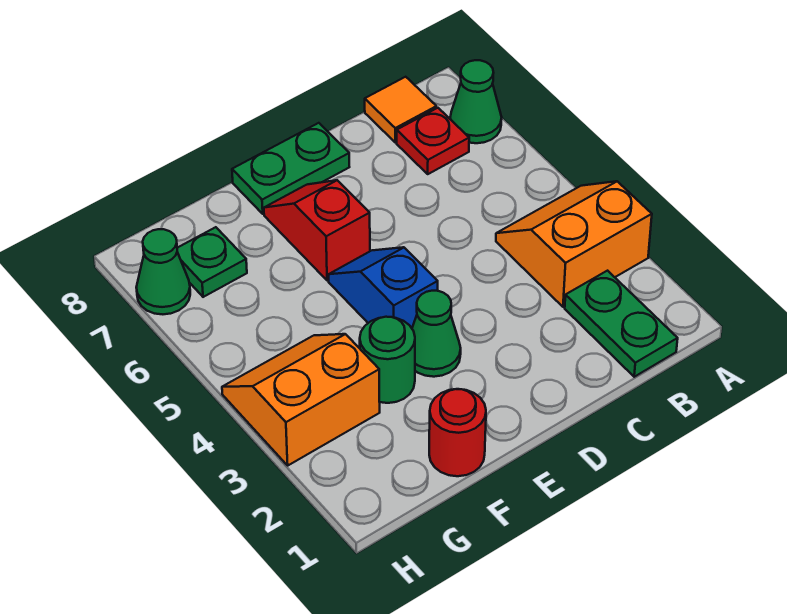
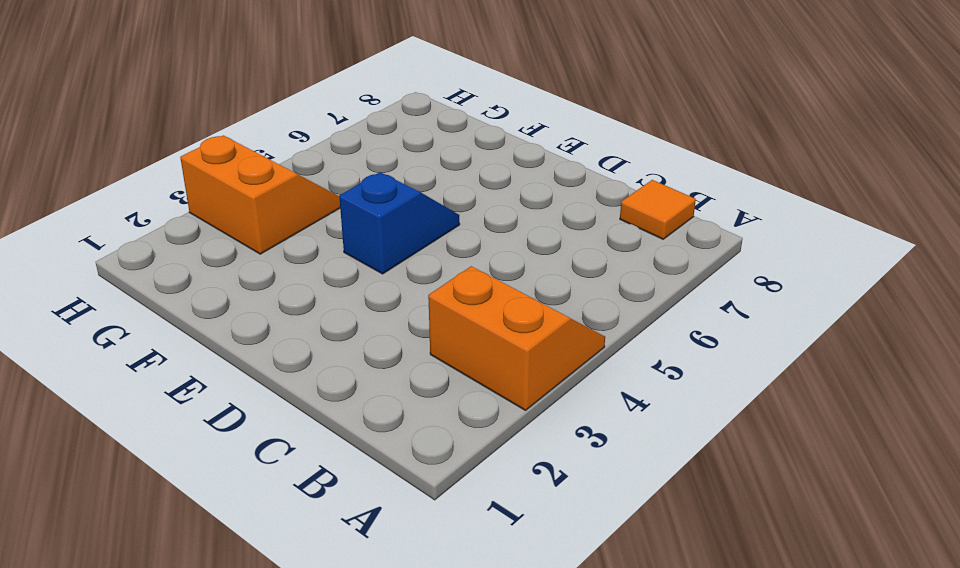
none -> green 1x1 cone [450,60,502,143]
none -> green 1x2 plate [565,271,678,377]
none -> red 1x1 plate [397,108,469,174]

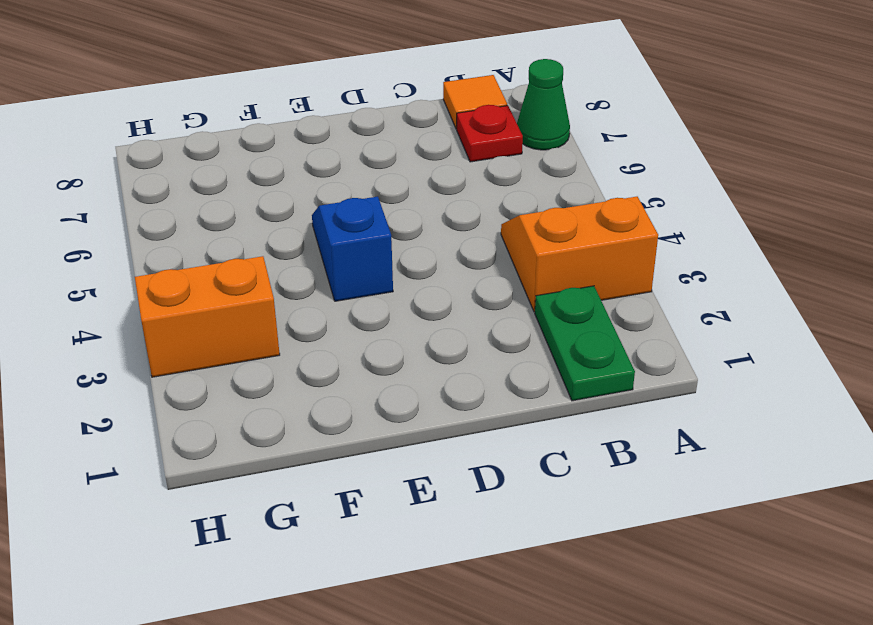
none -> green 1x2 plate [232,123,349,214]
none -> green 1x1 cone [412,291,461,377]
none -> red 1x2 slope [264,180,370,281]

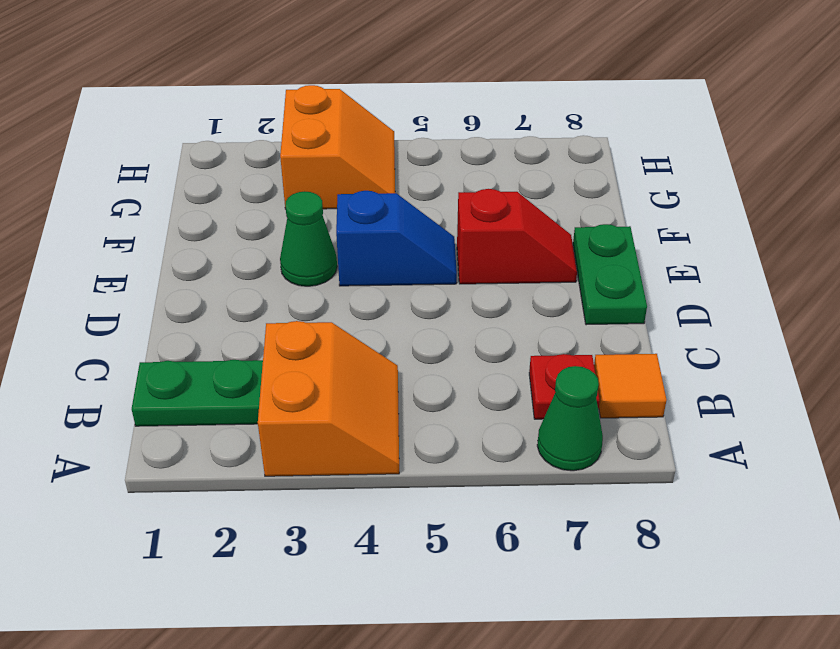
none -> red 1x1 round brick [429,389,486,476]
none -> green 1x1 round brick [360,317,415,403]
none -> green 1x1 plate [177,227,247,297]

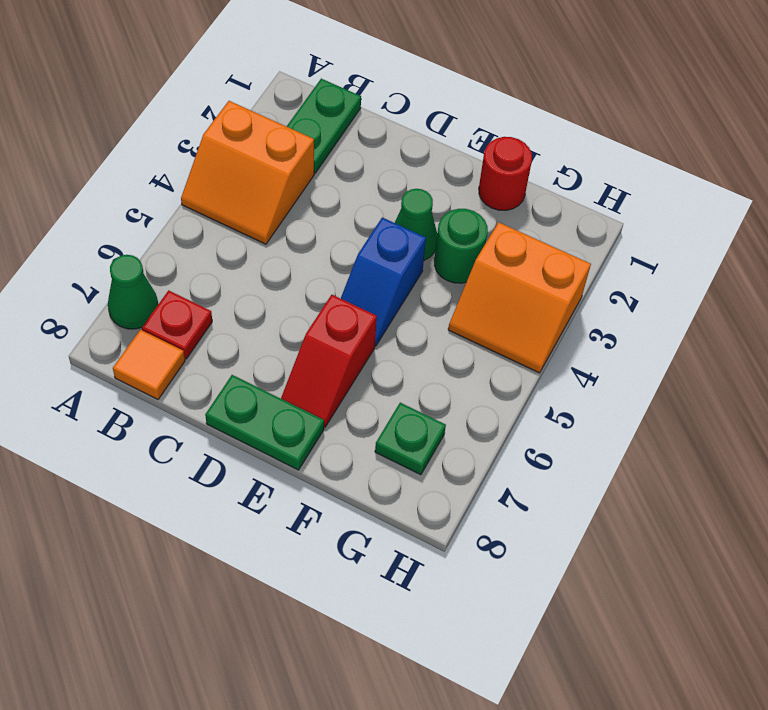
none -> green 1x1 cone [136,229,190,314]

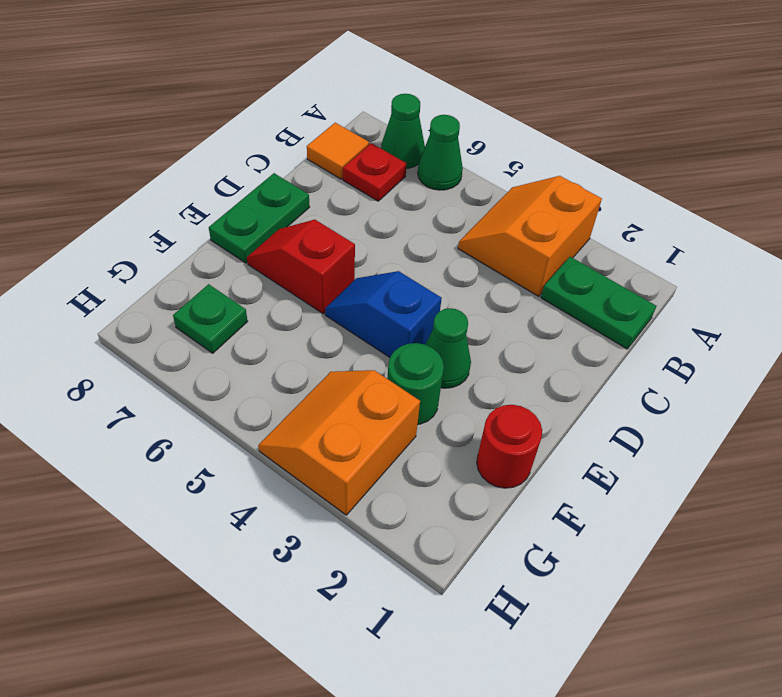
green 1x1 cone [418,115,463,190] -> green 1x1 cone moved to [136,229,190,314]

